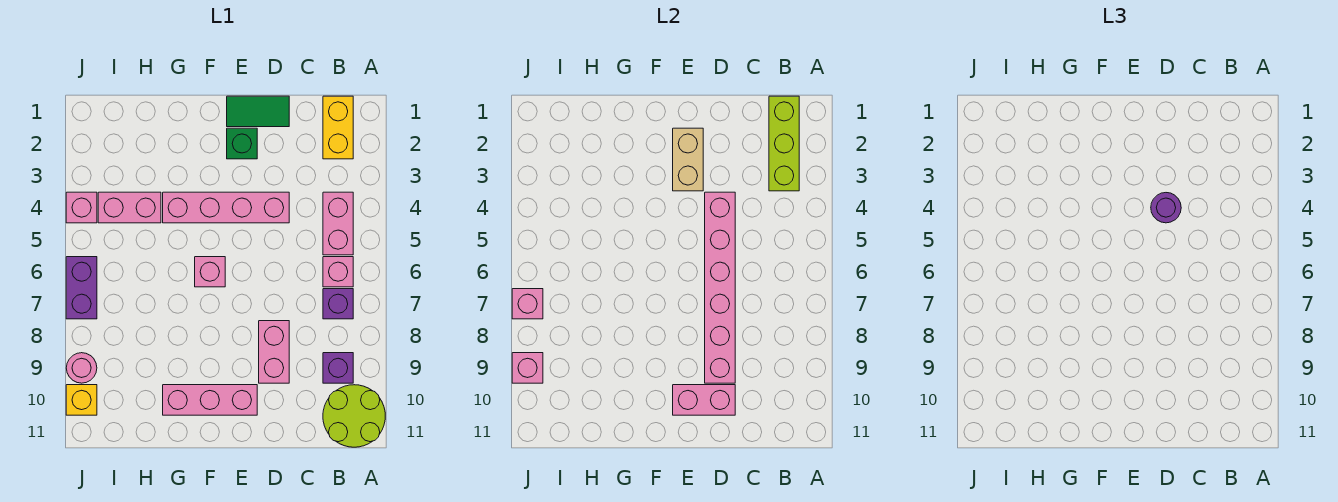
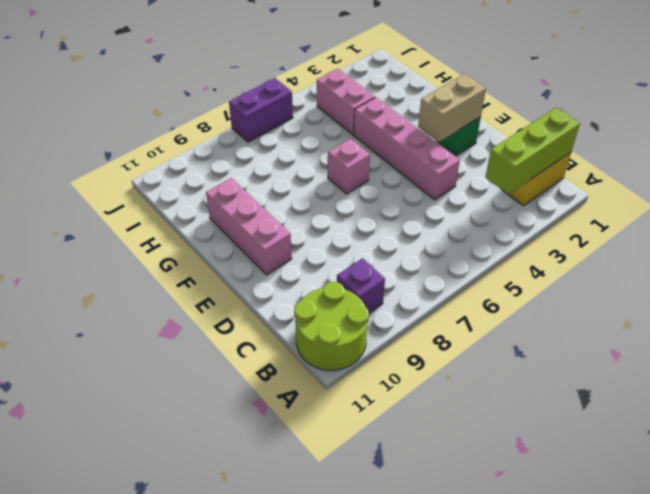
none -> pink 1x2 brick [323,192,353,255]
none -> pink 1x1 brick [323,257,353,287]
none -> purple 1x1 brick [323,289,353,319]

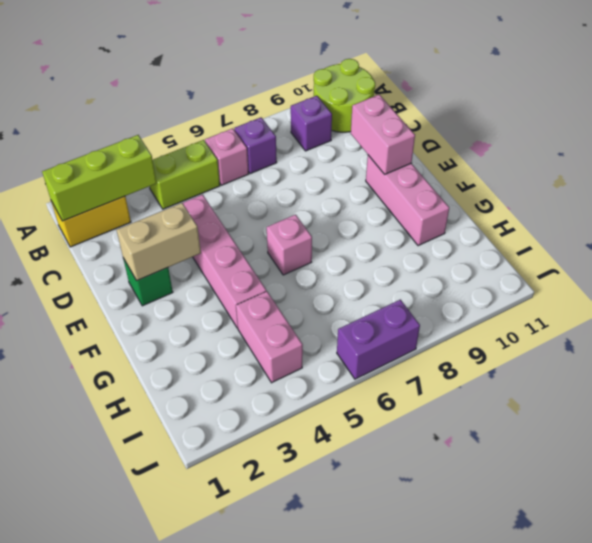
lime 1x2 brick [150,140,220,209] -> pink 1x2 brick [323,192,353,255]
none -> green 1x2 tile [227,96,289,127]
none -> pink 1x2 brick [259,321,289,383]
none -> pink 1x1 brick [66,192,97,223]

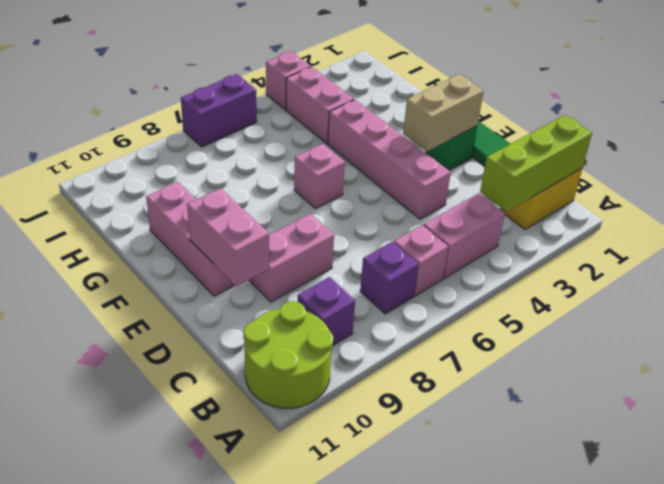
none -> pink 1x1 round brick [66,353,97,383]
none -> yellow 1x1 brick [66,385,97,415]
none -> pink 1x6 brick [705,192,735,383]

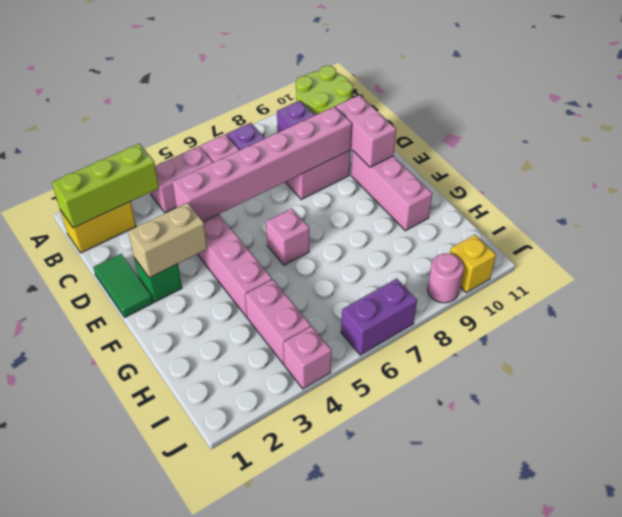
none -> pink 1x1 brick [512,289,543,319]
none -> pink 1x1 brick [512,353,543,383]
none -> purple 1x1 round brick [1151,193,1181,223]

